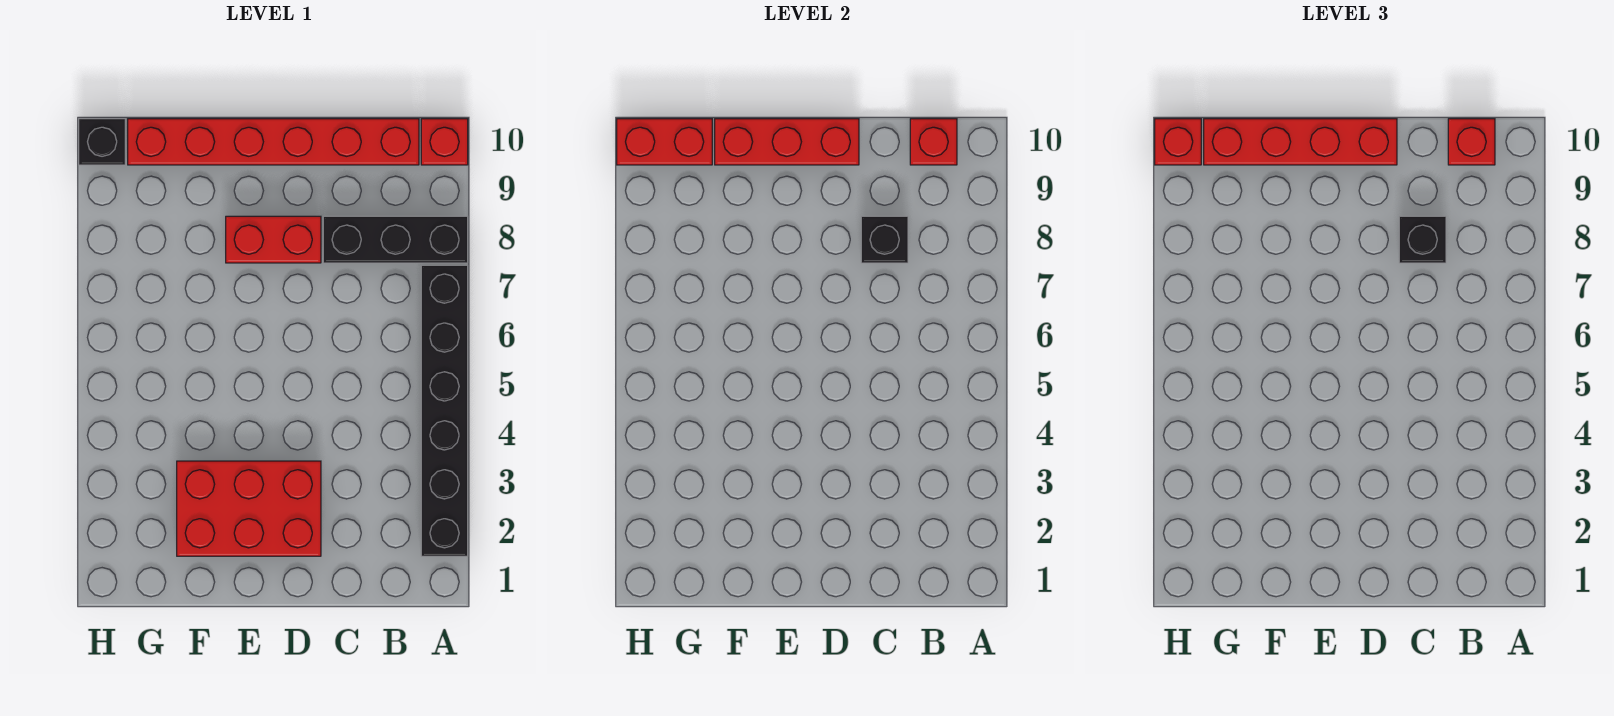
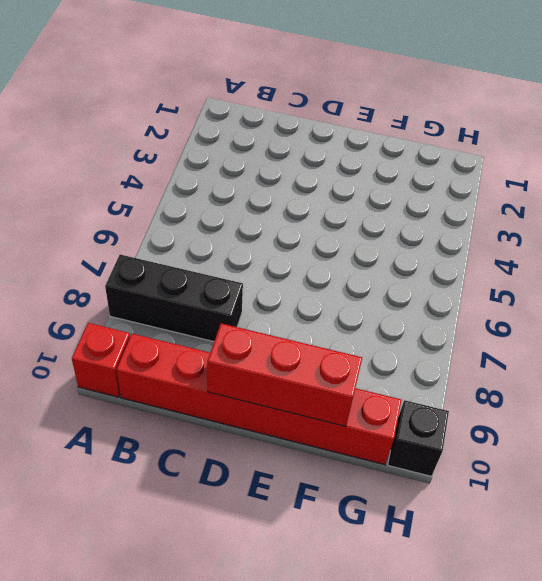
none -> black 1x6 brick [421,265,468,556]
none -> red 2x3 brick [177,461,321,556]
none -> red 1x2 brick [226,216,321,263]

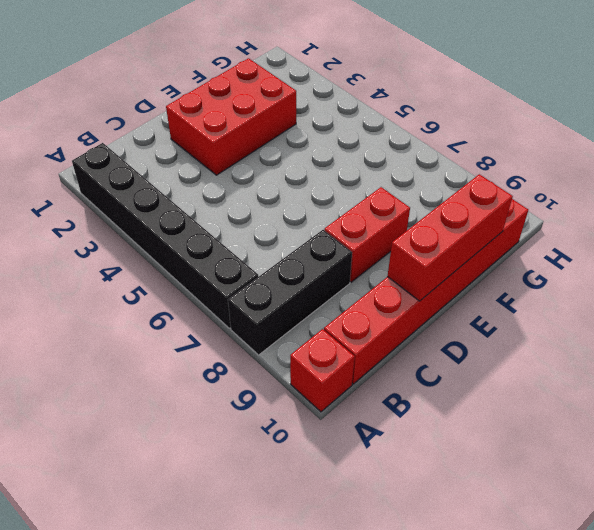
none -> black 1x1 brick [79,119,125,165]
none -> red 1x1 brick [910,119,957,165]
none -> black 1x1 brick [861,216,908,263]

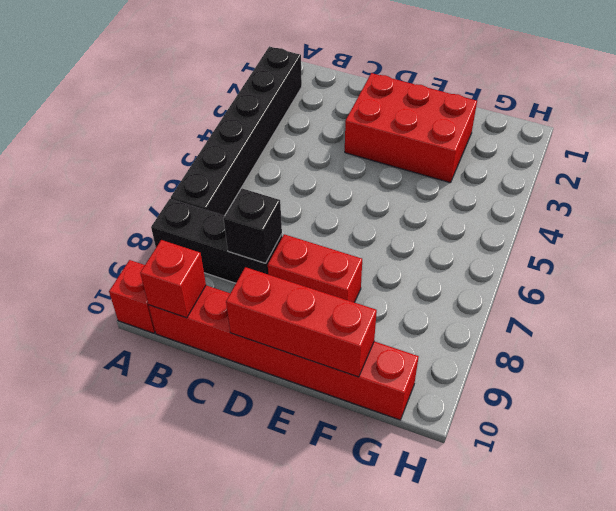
none -> black 1x1 brick [79,119,125,165]
none -> red 1x2 brick [617,119,712,165]
none -> red 1x1 brick [1448,119,1495,165]

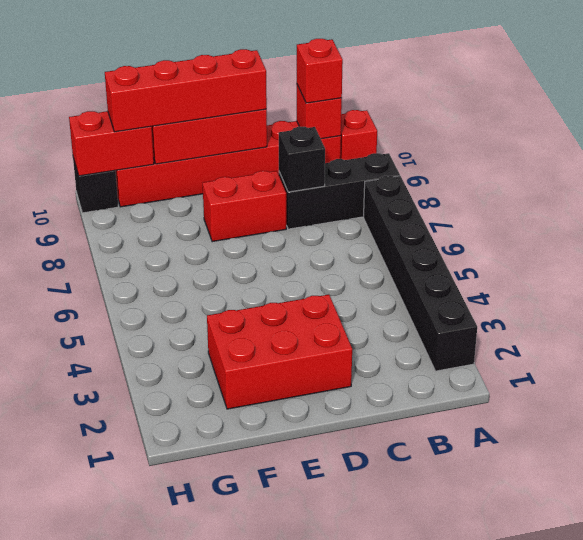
none -> black 1x1 brick [1399,216,1446,263]
none -> red 1x1 brick [1155,119,1201,165]

